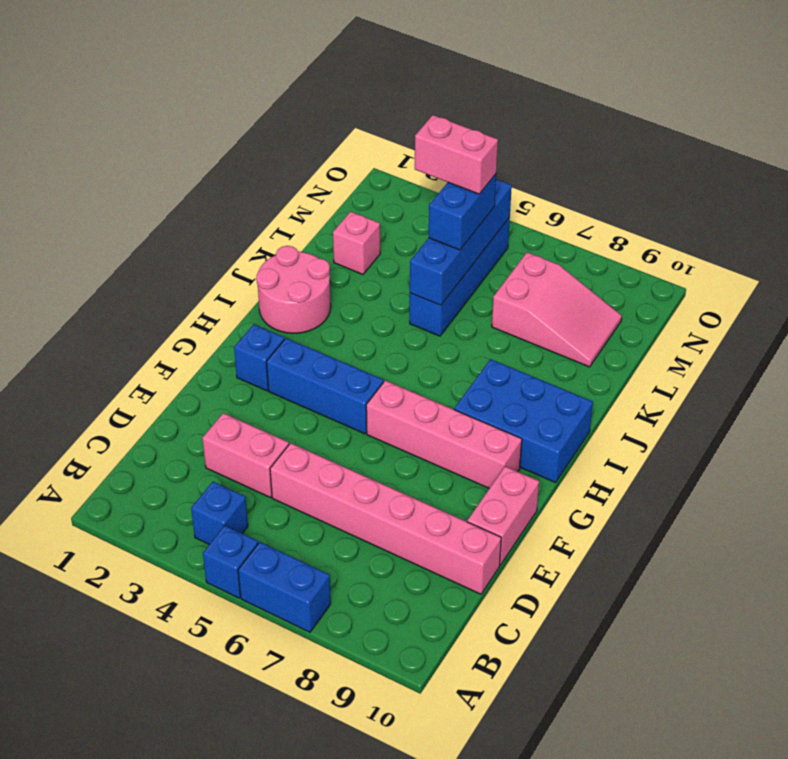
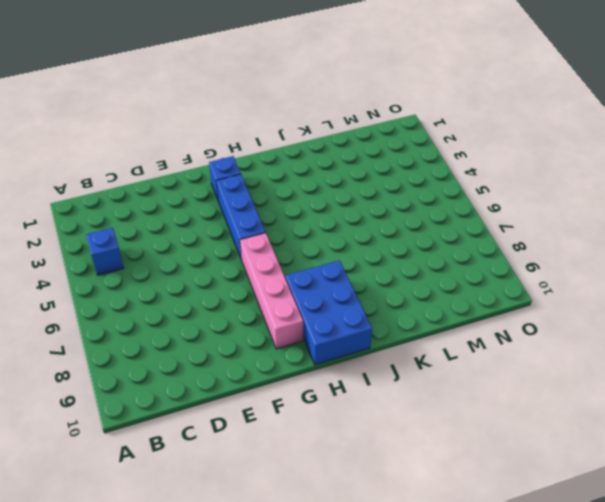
none -> blue 1x1 brick [203,526,258,598]
none -> blue 1x2 brick [238,542,331,632]
none -> pink 1x2 brick [202,413,289,498]

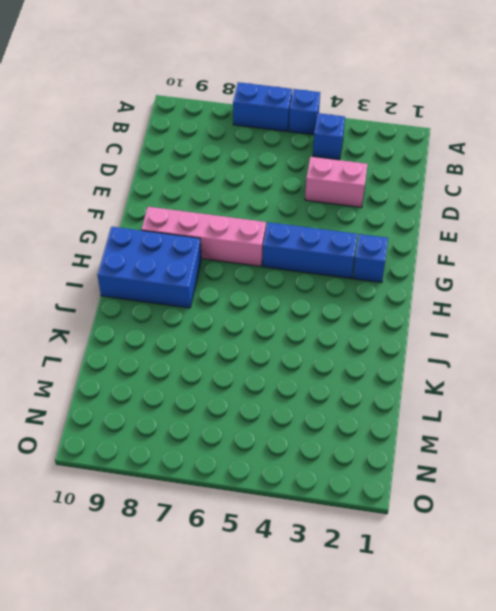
none -> pink 1x6 brick [270,443,501,594]
none -> pink 1x2 brick [467,466,539,565]
none -> pink 2x2 round brick [256,246,331,333]

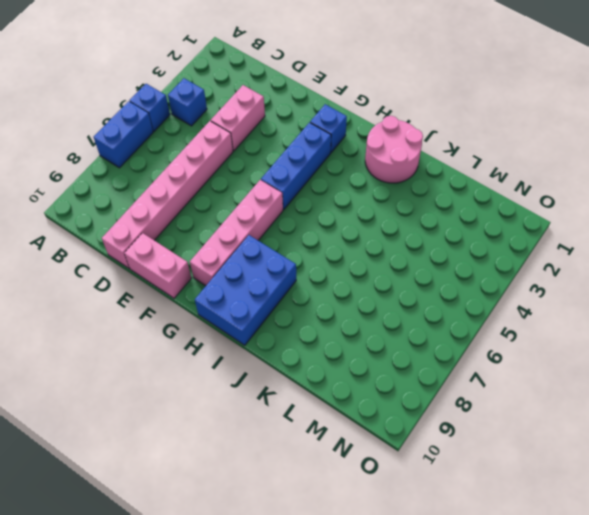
none -> blue 1x4 brick [410,218,510,336]
none -> pink 1x1 brick [333,212,380,274]
none -> pink 2x3 slope [492,252,622,367]

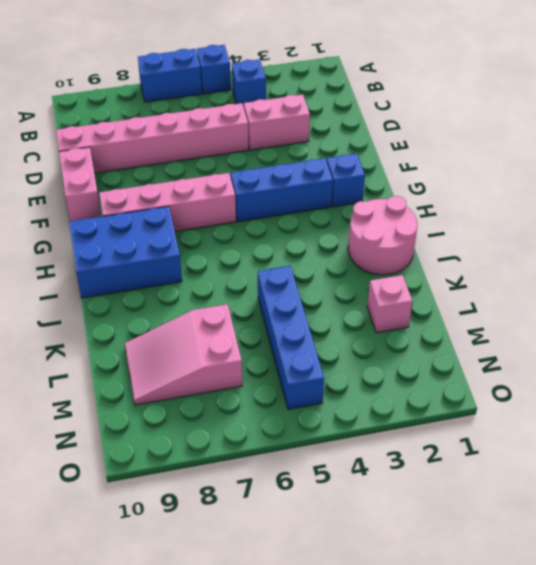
none -> blue 1x4 brick [410,179,512,305]
none -> blue 1x2 brick [429,174,496,250]
none -> pink 1x2 brick [415,115,498,194]

